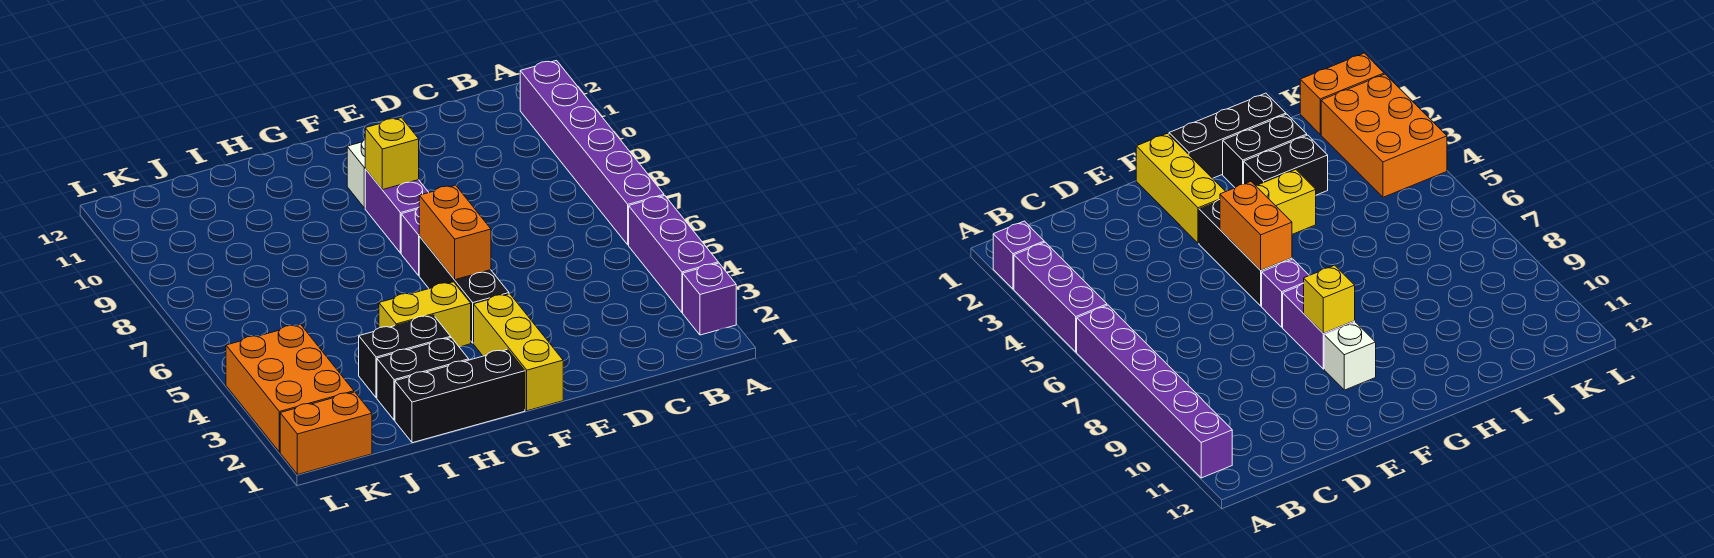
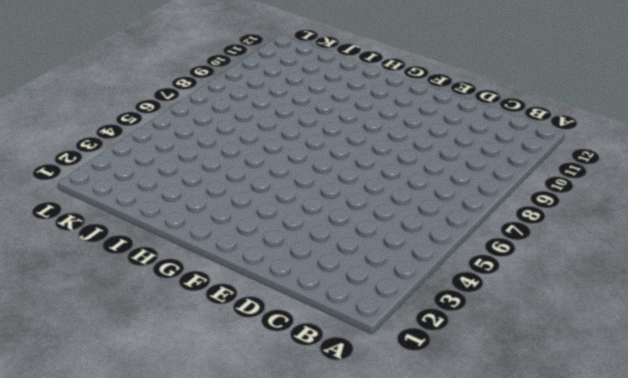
none -> purple 1x1 brick [683,263,736,335]
none -> purple 1x3 brick [629,196,718,313]
none -> purple 1x6 brick [520,61,664,245]

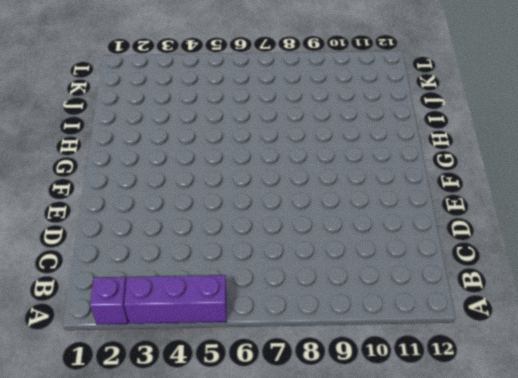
none -> purple 1x6 brick [520,61,664,245]
none -> yellow 1x3 brick [474,294,563,411]
none -> black 1x3 brick [419,237,509,343]

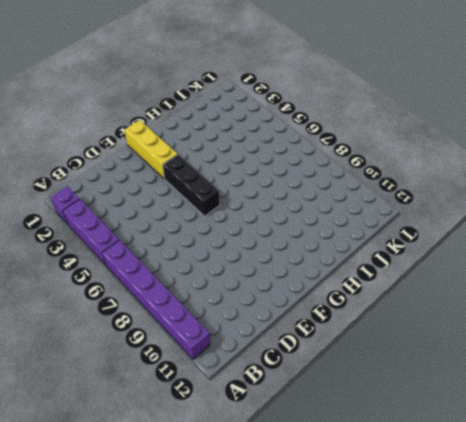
none -> purple 1x1 brick [401,207,420,275]
none -> purple 1x2 brick [365,169,429,253]
none -> white 1x1 brick [347,140,365,208]

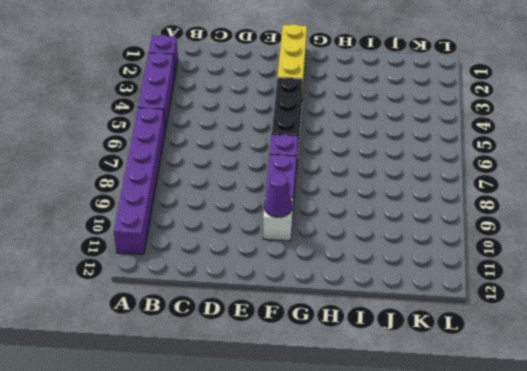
purple 1x1 cone [264,173,292,217] -> none
none -> black 1x3 brick [395,349,525,443]
none -> yellow 1x2 brick [379,282,471,347]
none -> black 1x2 brick [377,338,469,420]

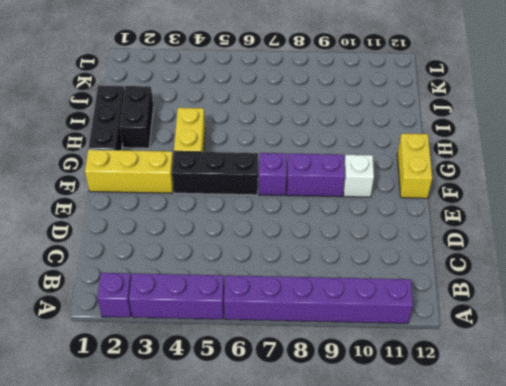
yellow 1x2 brick [397,133,432,198] -> none
none -> black 1x2 brick [359,315,451,398]
none -> orange 1x2 brick [280,392,372,475]
none -> orange 2x3 brick [226,324,354,452]

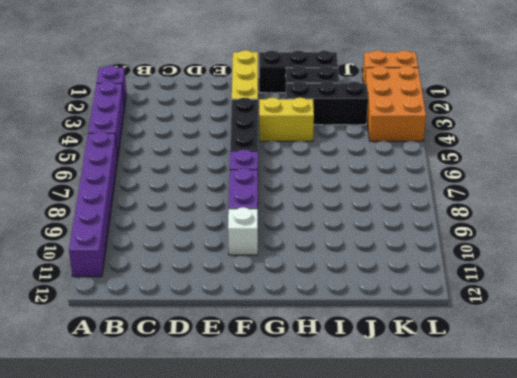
black 1x3 brick [286,81,368,125] -> black 1x2 brick [359,315,451,398]
none -> orange 1x2 brick [419,185,491,280]
none -> yellow 1x1 brick [365,118,419,190]

